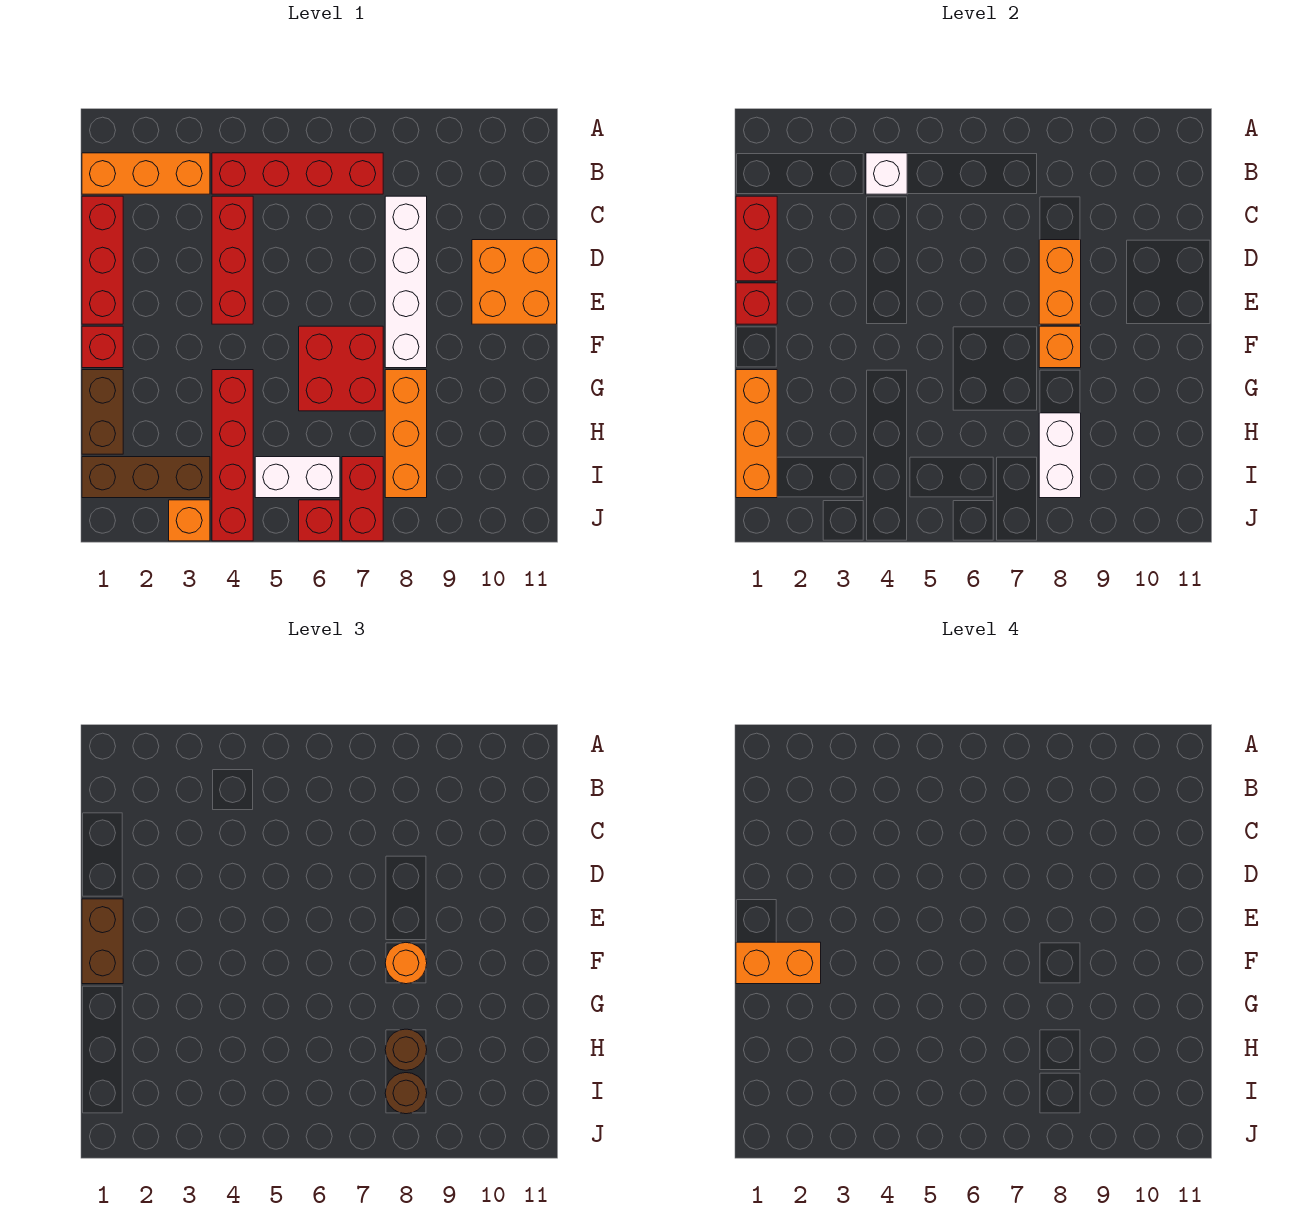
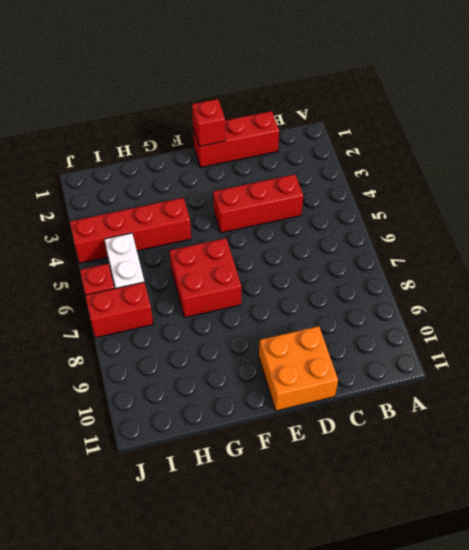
none -> orange 1x3 brick [82,153,210,194]
none -> red 1x4 brick [212,153,383,194]
none -> white 1x4 brick [385,196,427,368]

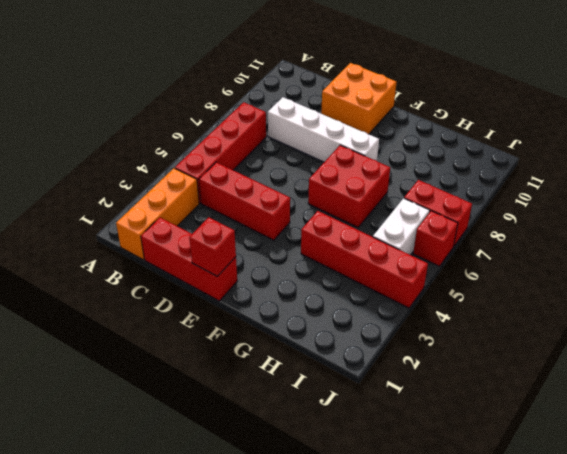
none -> red 1x1 brick [82,326,123,368]
none -> brown 1x2 brick [82,370,123,454]
none -> orange 1x3 brick [385,370,427,498]

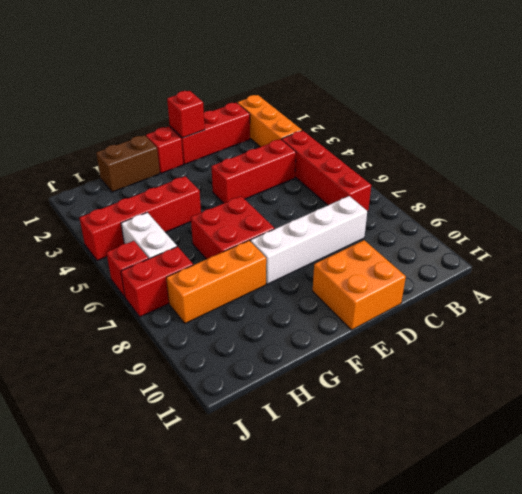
none -> brown 1x3 brick [82,457,210,498]
none -> orange 1x1 brick [169,500,210,541]
none -> white 1x1 brick [866,153,907,194]

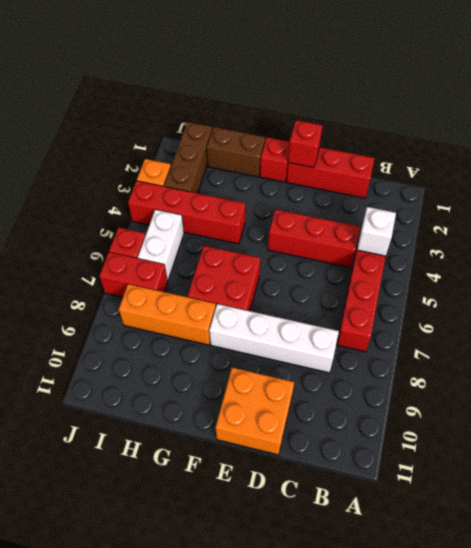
none -> orange 1x3 brick [82,153,210,194]
none -> red 1x2 brick [736,196,777,281]
none -> orange 1x2 brick [1039,240,1081,324]

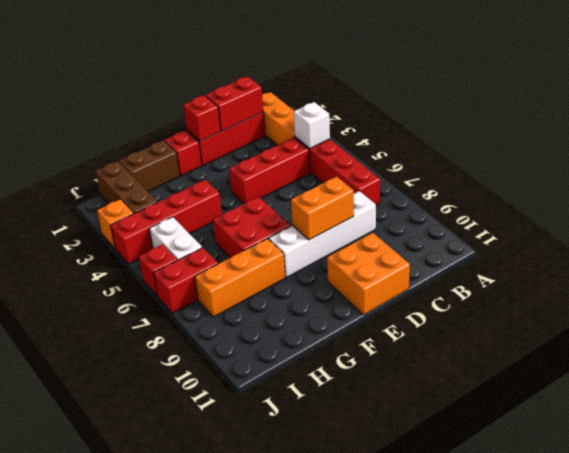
none -> orange 1x1 brick [1039,326,1081,368]
none -> orange 1x3 brick [736,370,777,498]
none -> white 1x2 brick [1039,413,1081,498]

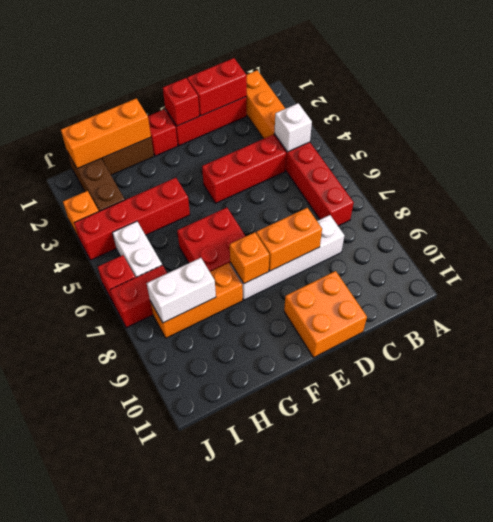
none -> brown 1x2 brick [82,899,123,984]
none -> orange 1x1 round brick [385,943,427,984]
none -> brown 1x1 round brick [385,1029,427,1070]

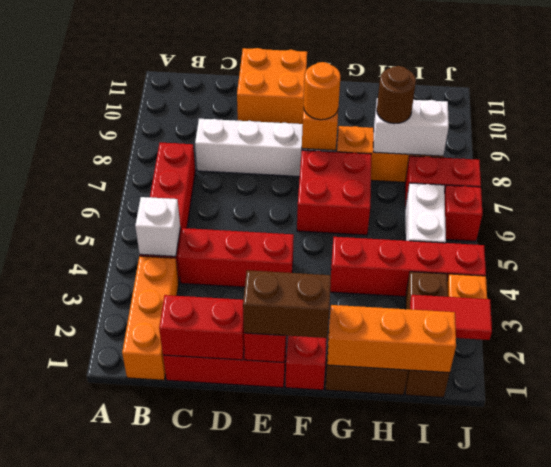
red 1x2 tile [410,295,492,340] -> none
none -> orange 1x2 brick [1039,240,1081,324]
none -> brown 1x1 round brick [385,1073,427,1114]
none -> orange 1x2 brick [736,942,821,984]

